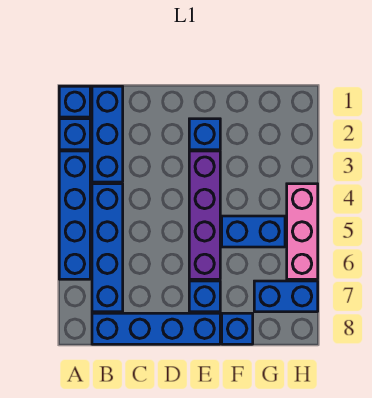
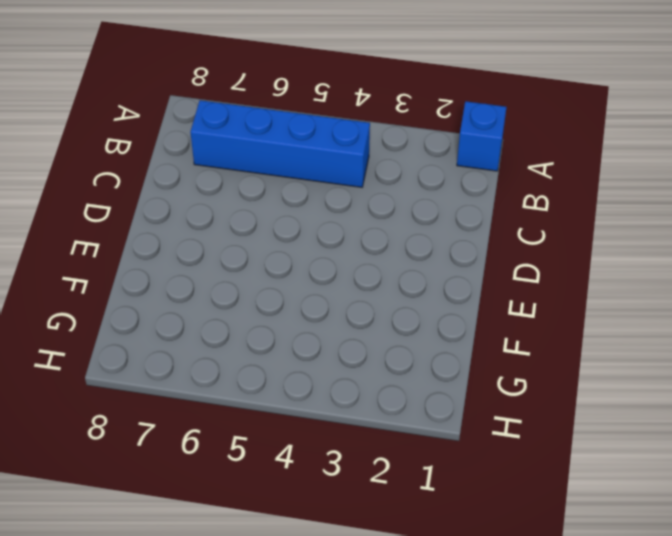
none -> blue 1x1 brick [59,119,90,150]
none -> blue 1x4 brick [59,151,90,279]
none -> blue 1x3 brick [92,86,123,182]

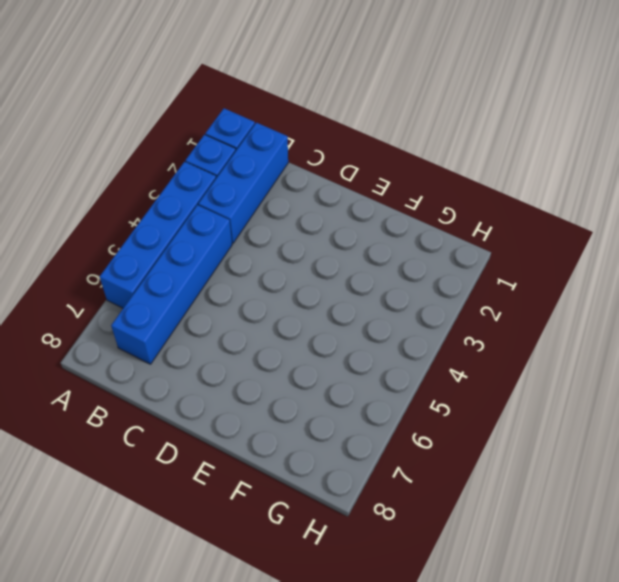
none -> blue 1x4 brick [92,313,220,344]
none -> blue 1x1 brick [189,119,220,150]
none -> purple 1x4 brick [189,151,220,279]

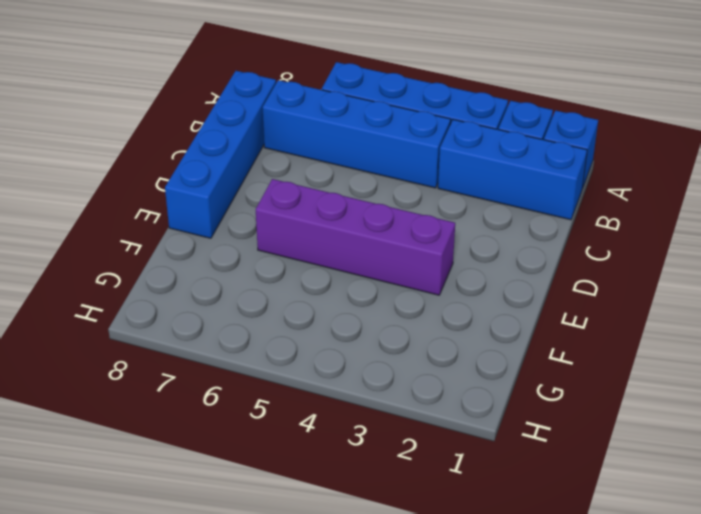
none -> blue 1x1 brick [189,119,220,150]
none -> blue 1x1 brick [189,281,220,312]
none -> blue 1x2 brick [222,216,285,247]

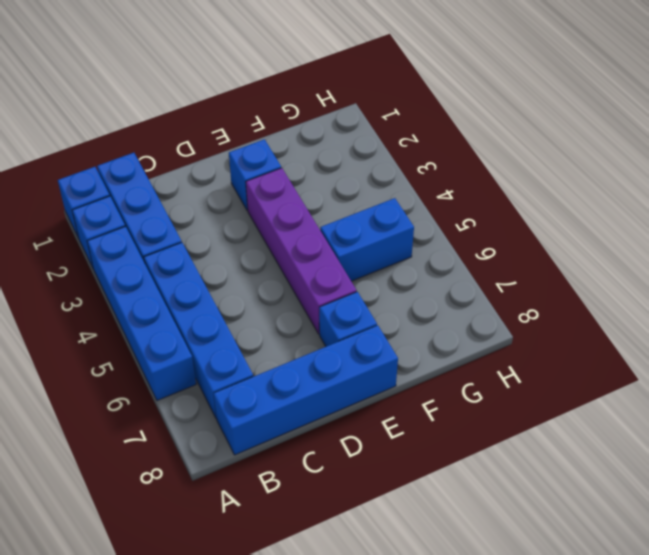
none -> blue 1x1 brick [222,313,253,344]
none -> blue 1x2 brick [254,281,318,312]
none -> pink 1x3 brick [287,184,318,279]

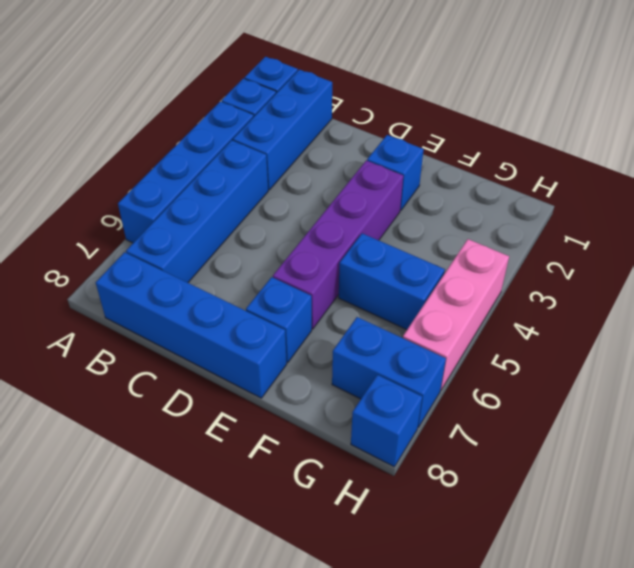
blue 1x1 brick [351,375,422,467] -> blue 1x1 brick moved to [222,313,253,344]

